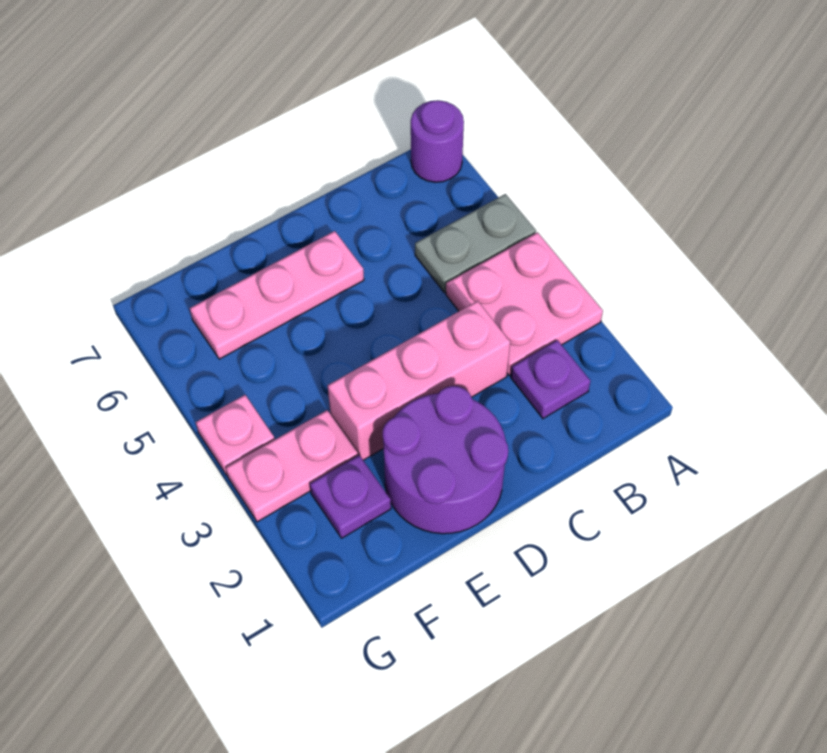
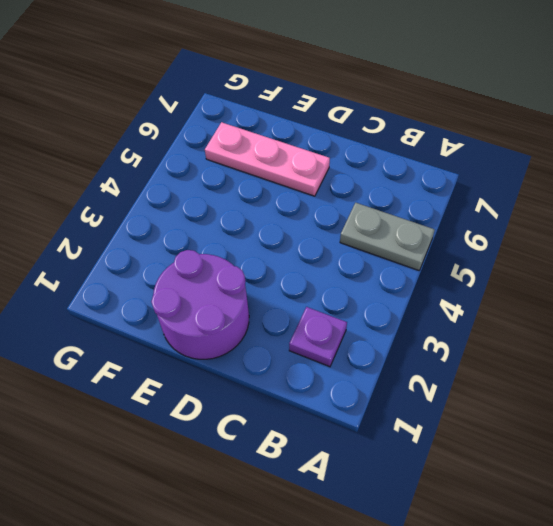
none -> pink 2x2 plate [446,232,603,375]
none -> purple 1x1 round brick [411,100,464,182]

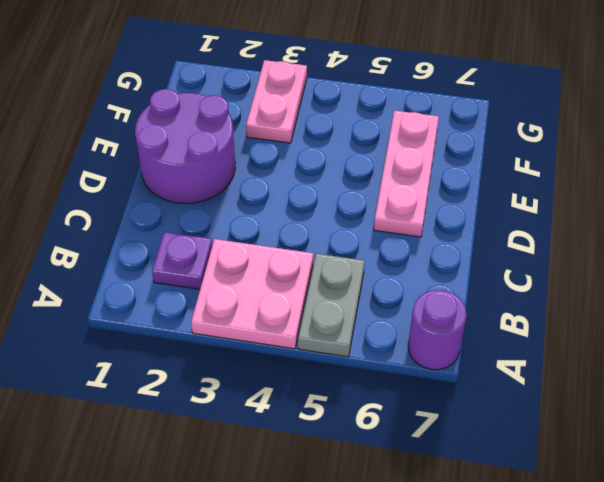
none -> pink 1x3 brick [328,301,510,460]
none -> purple 1x1 plate [310,455,391,538]

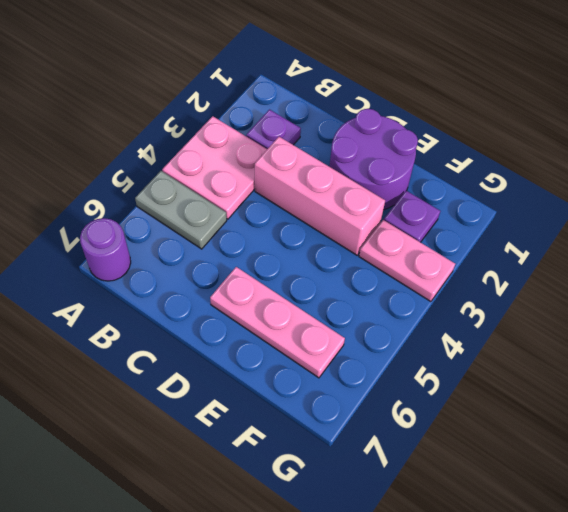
none -> pink 1x1 plate [196,395,275,475]

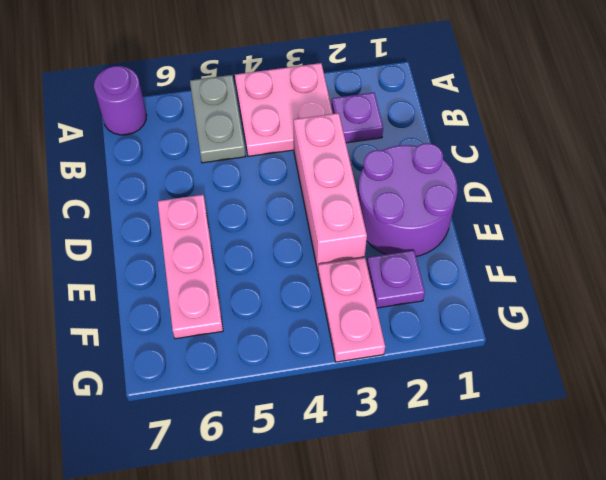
none -> pink 1x1 plate [196,395,275,475]

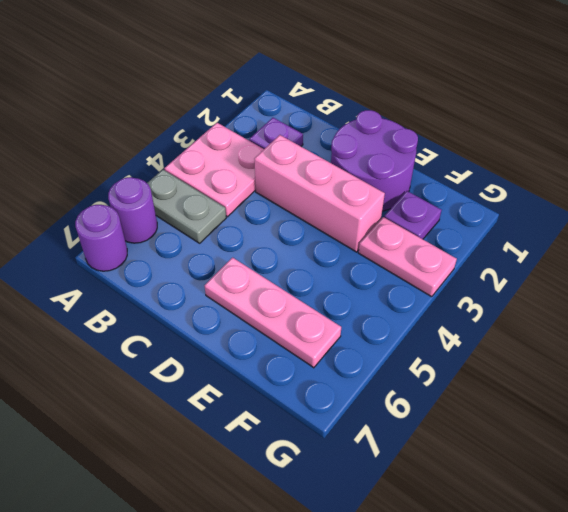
purple 1x1 round brick [108,177,157,243] -> none
none -> pink 1x1 plate [196,395,275,475]

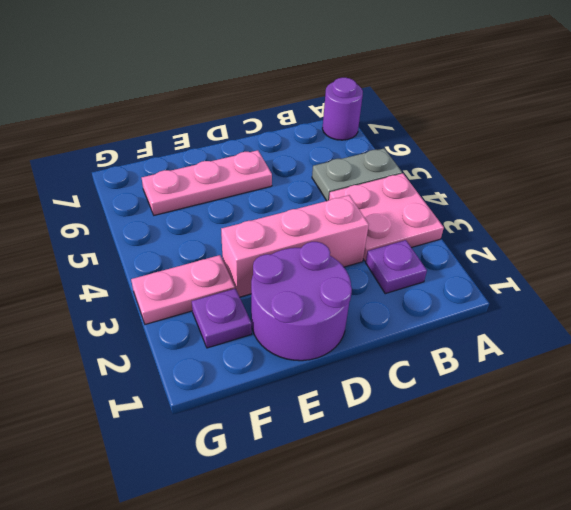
none -> pink 1x1 plate [196,395,275,475]

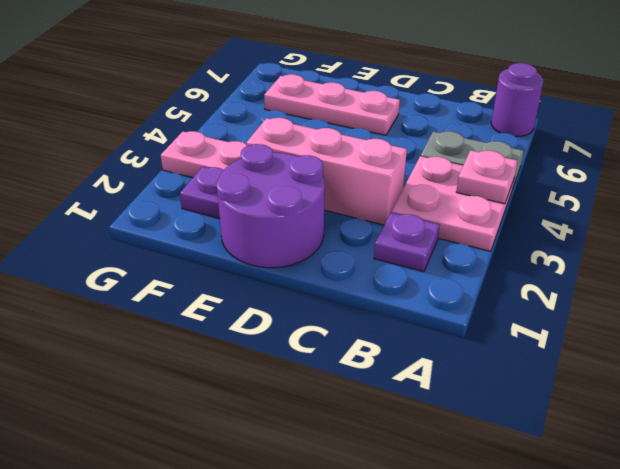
pink 1x1 plate [456,150,518,204] -> pink 1x1 plate moved to [196,395,275,475]

